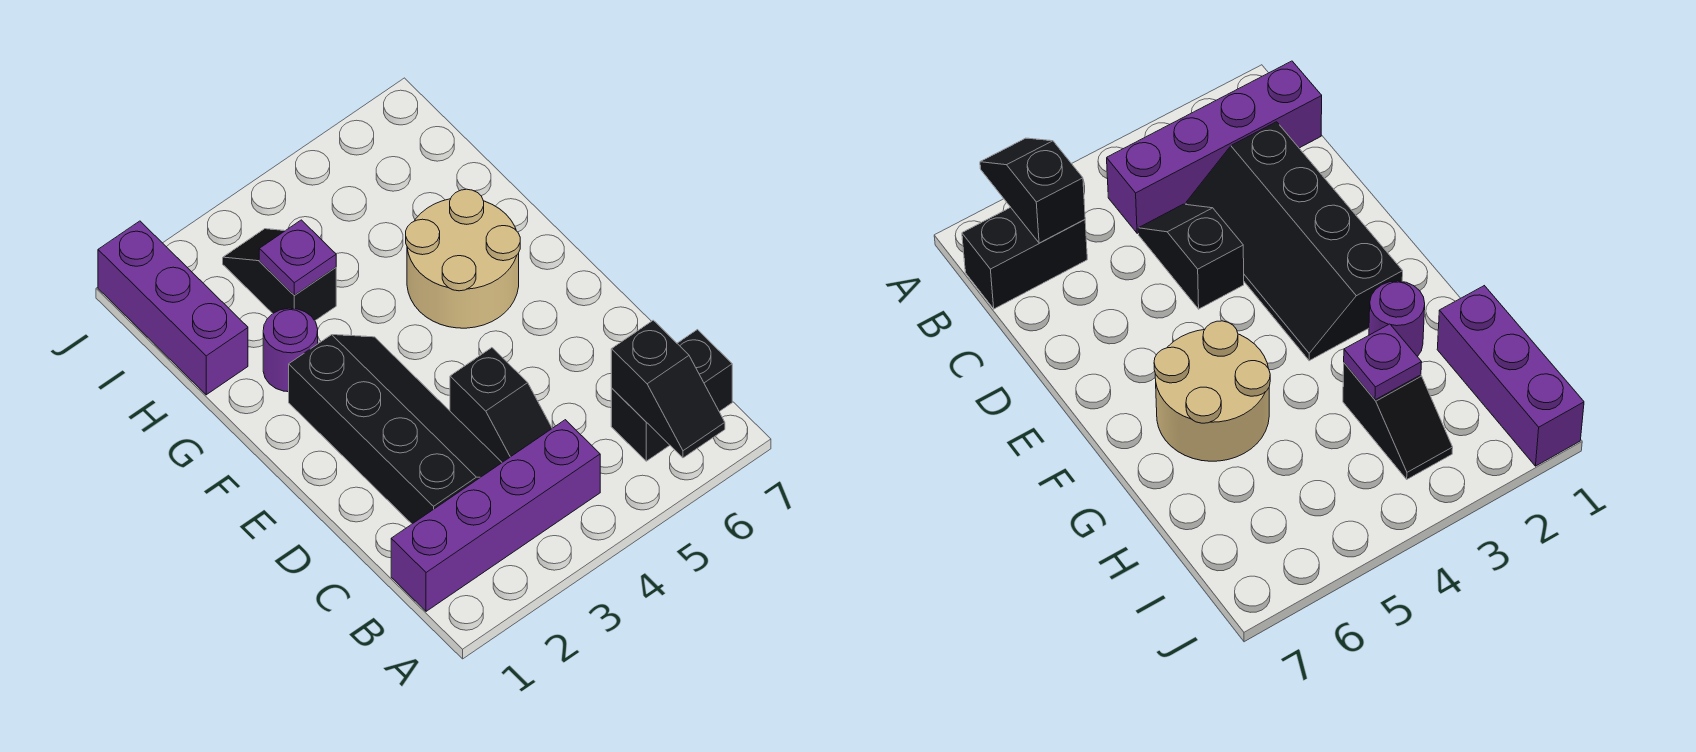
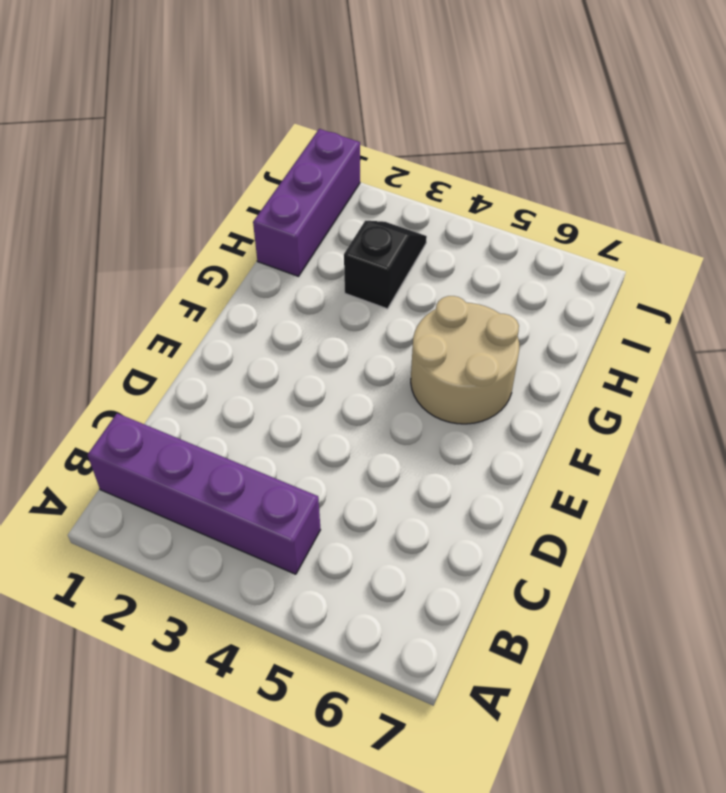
none -> black 1x2 brick [611,330,732,461]
none -> black 2x4 slope [289,335,502,524]

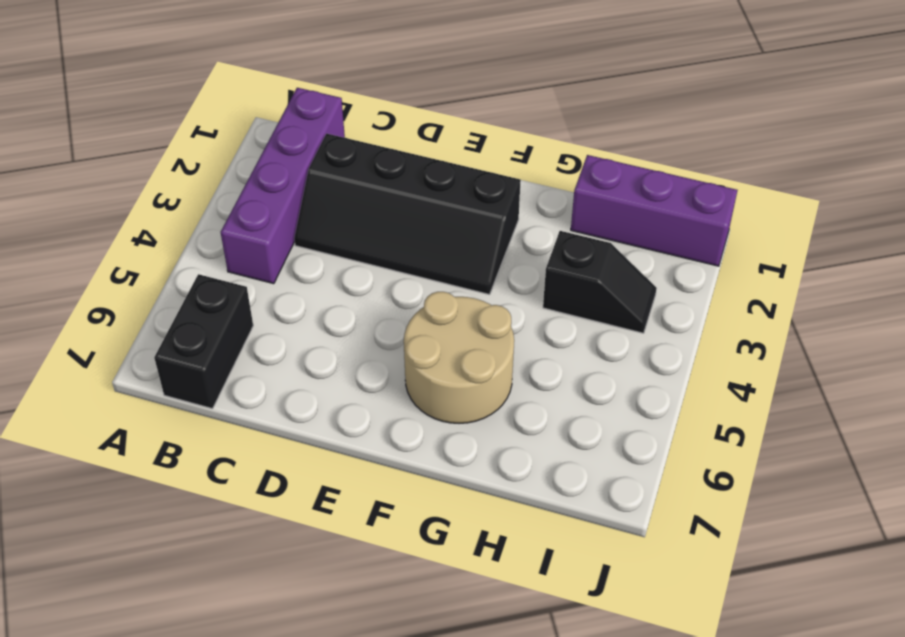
none -> black 1x2 slope [450,348,552,462]
none -> purple 1x1 round brick [263,308,318,392]

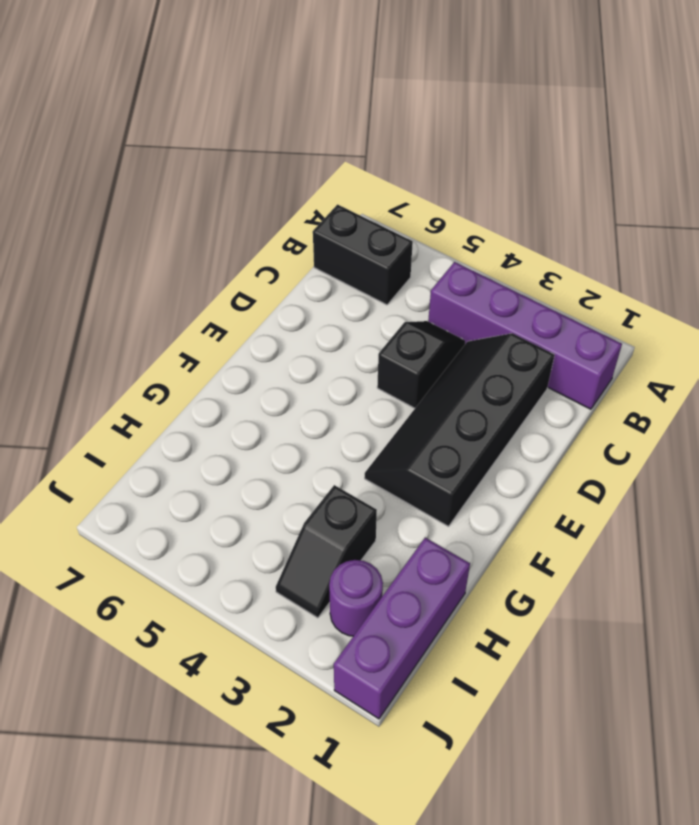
purple 1x1 round brick [329,560,383,636] -> purple 1x1 round brick moved to [263,308,318,392]
none -> tan 2x2 round brick [406,189,520,328]
none -> black 1x2 slope [611,320,725,458]

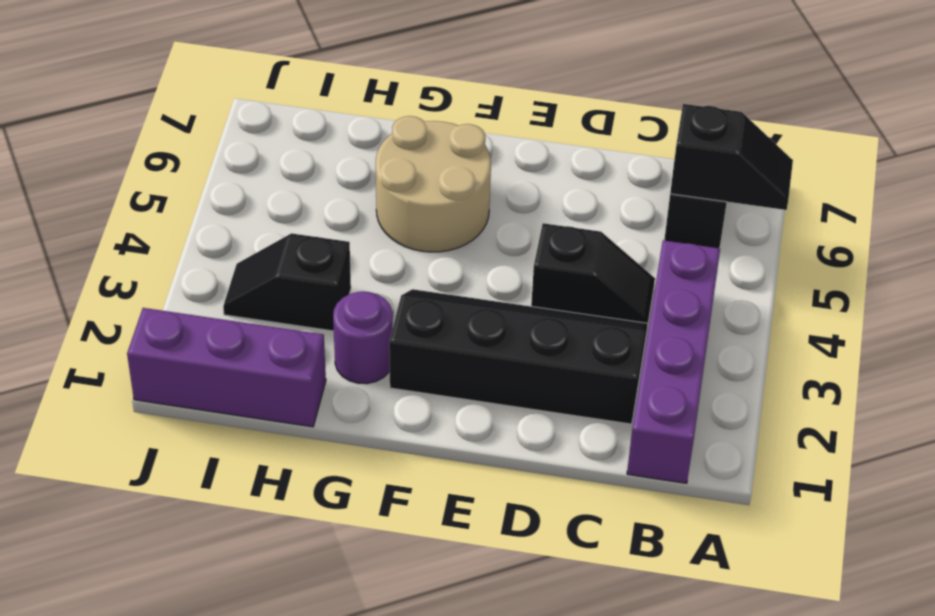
none -> purple 1x1 plate [259,220,336,295]

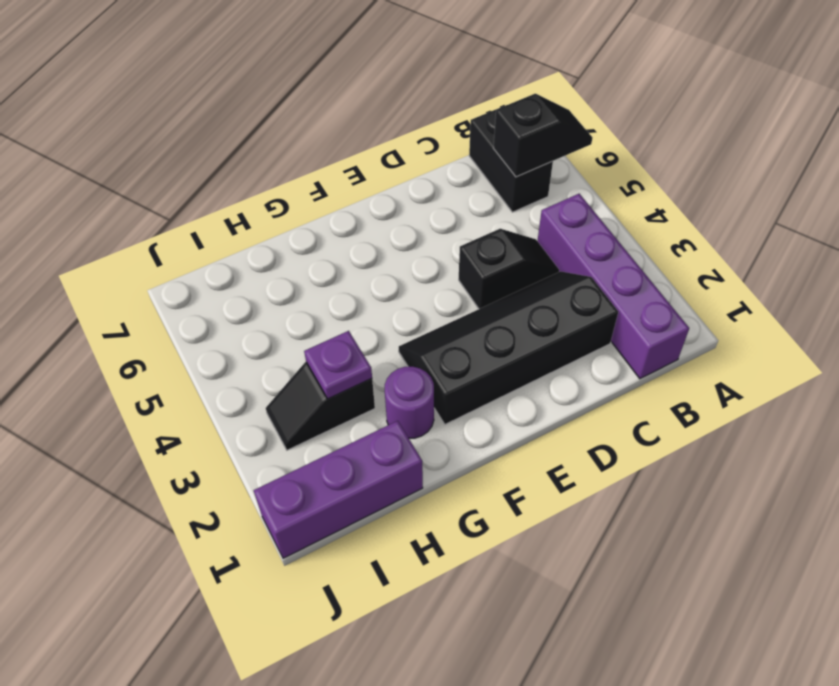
none -> tan 2x2 round brick [406,189,520,328]

